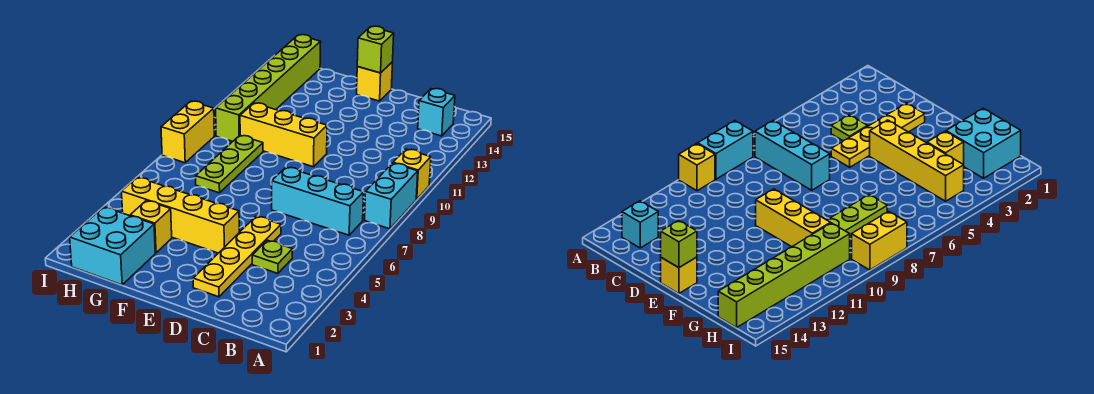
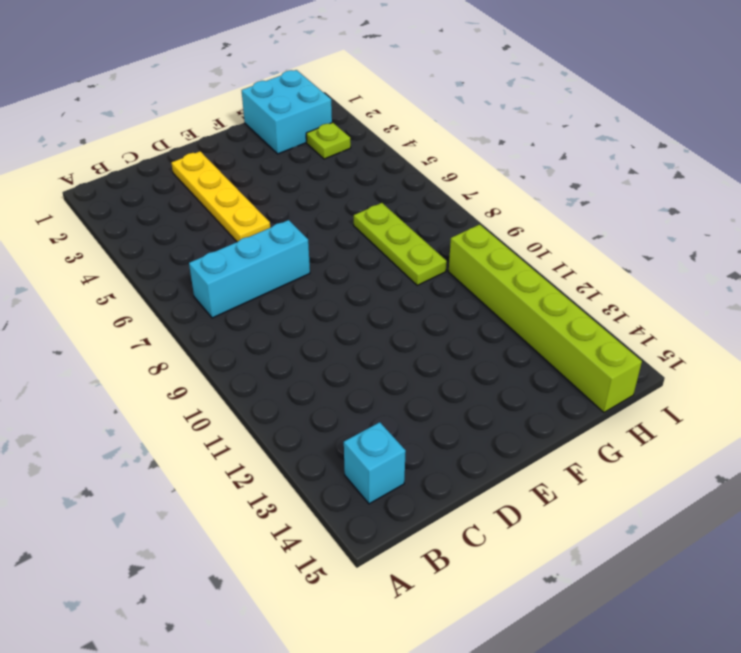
lime 1x1 plate [306,123,351,159] -> lime 1x1 plate moved to [252,240,292,273]
none -> cyan 1x2 brick [365,163,418,229]
none -> yellow 1x1 brick [393,149,431,199]
none -> yellow 1x4 brick [122,177,239,253]

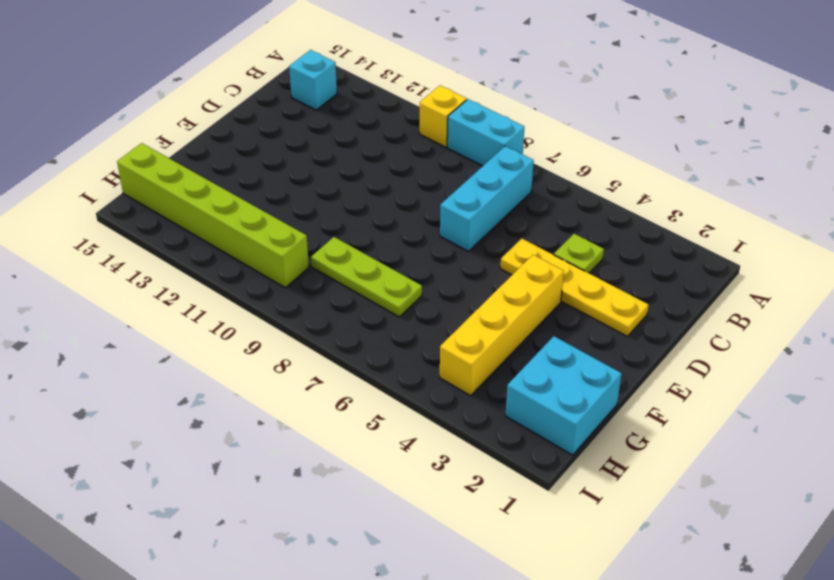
none -> yellow 1x3 brick [240,103,327,167]
none -> yellow 1x1 brick [357,62,393,101]
none -> yellow 1x1 brick [130,201,172,253]

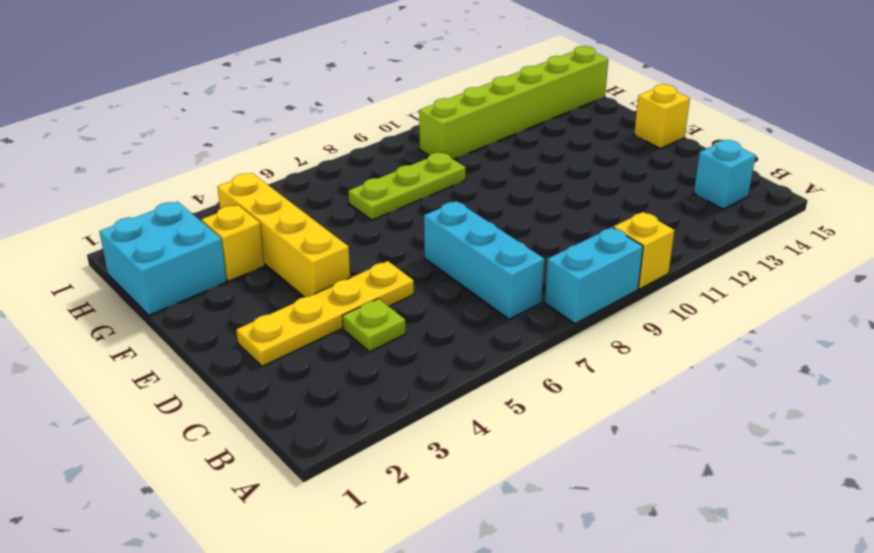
none -> yellow 1x3 brick [240,103,327,167]
none -> yellow 1x2 brick [161,101,214,163]
none -> lime 1x1 brick [357,26,394,73]

